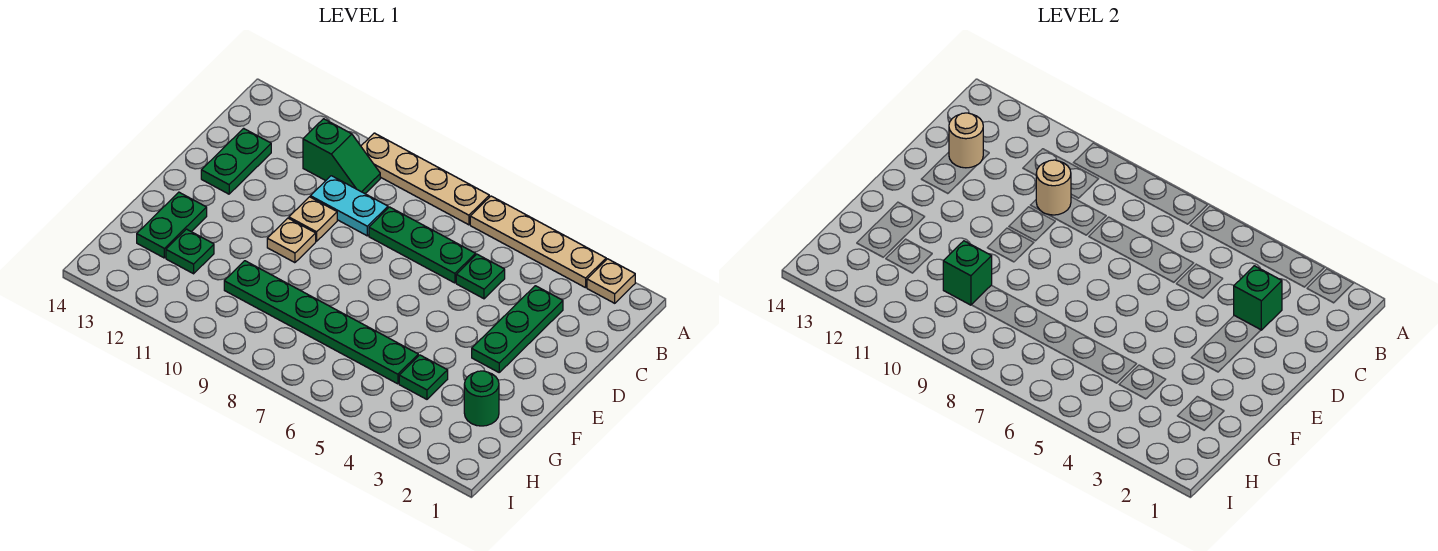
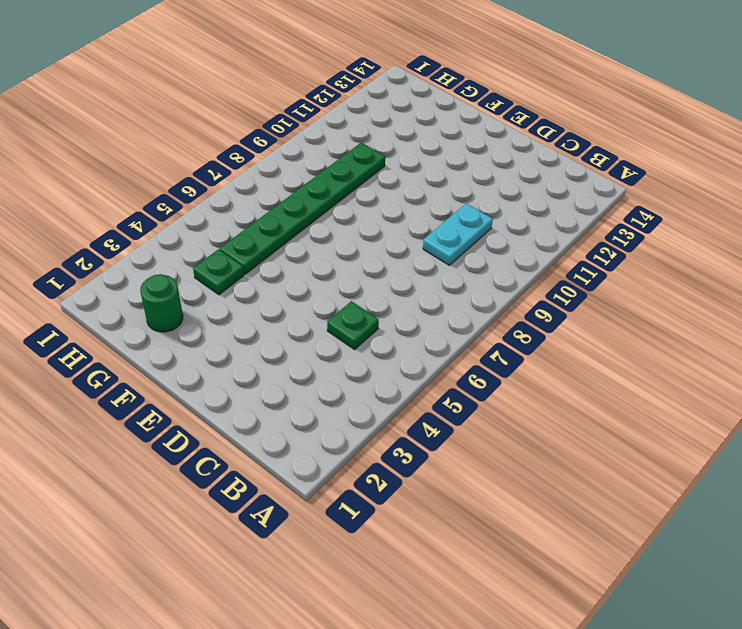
none -> tan 1x1 plate [587,259,635,303]
none -> tan 1x4 plate [470,196,606,288]
none -> tan 1x4 plate [361,133,489,225]

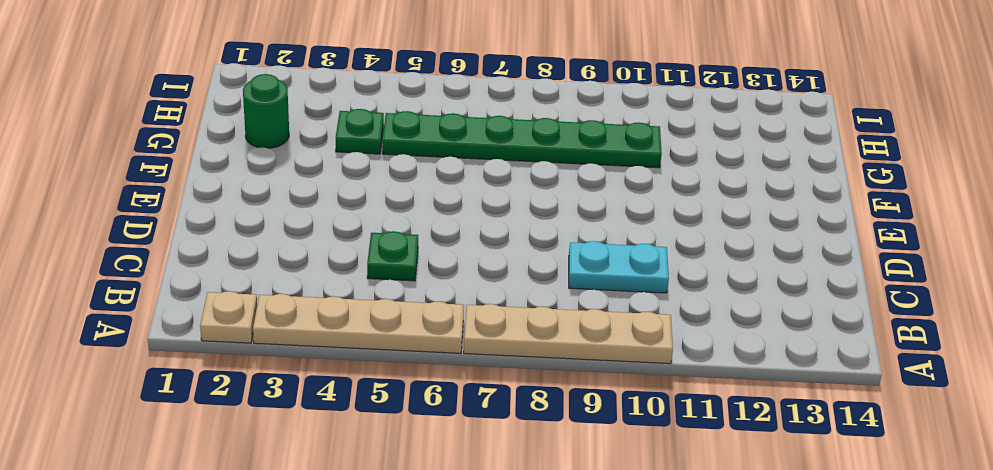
none -> green 1x2 slope [303,119,380,194]
none -> green 1x3 plate [472,286,563,372]
none -> green 1x3 plate [369,207,476,283]

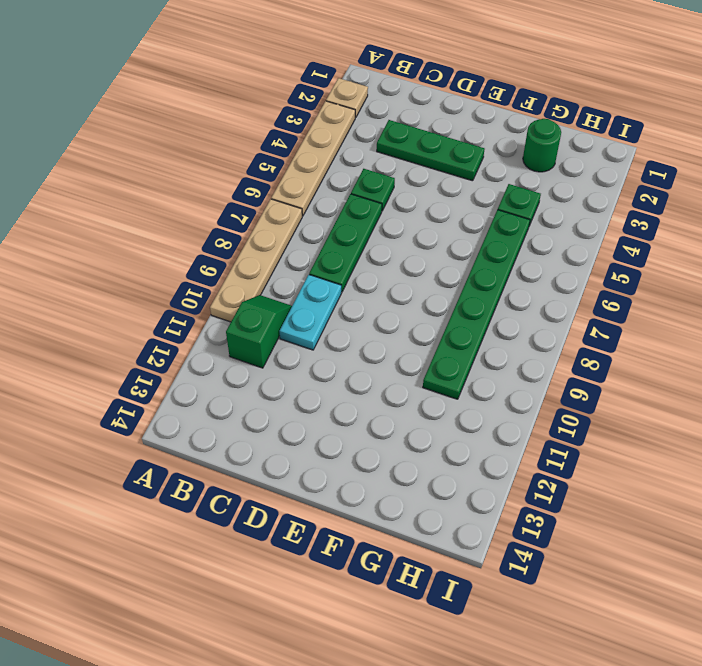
none -> green 1x2 plate [201,128,271,194]
none -> tan 1x1 plate [289,197,337,241]
none -> tan 1x1 plate [267,218,316,263]

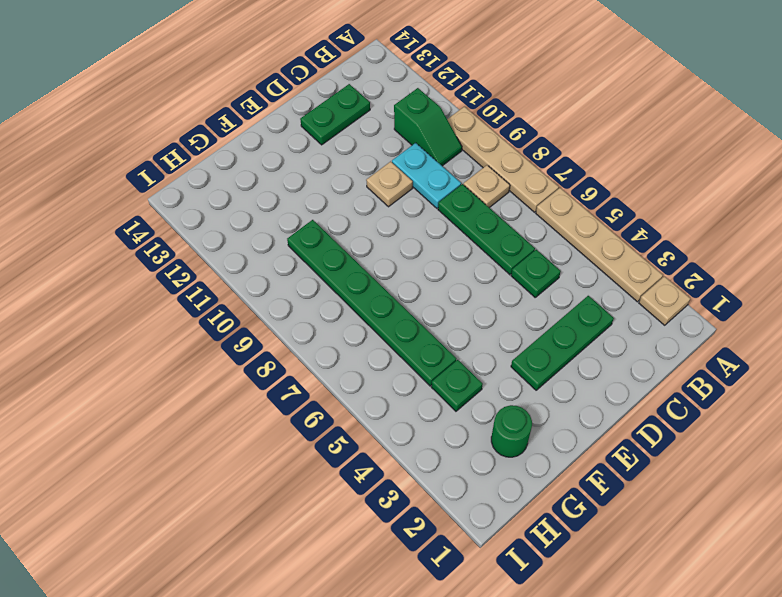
tan 1x1 plate [463,165,510,208] -> tan 1x1 plate moved to [267,218,316,263]
none -> green 1x2 plate [137,192,207,258]
none -> green 1x1 plate [166,229,214,274]
none -> green 1x1 brick [1234,266,1282,330]

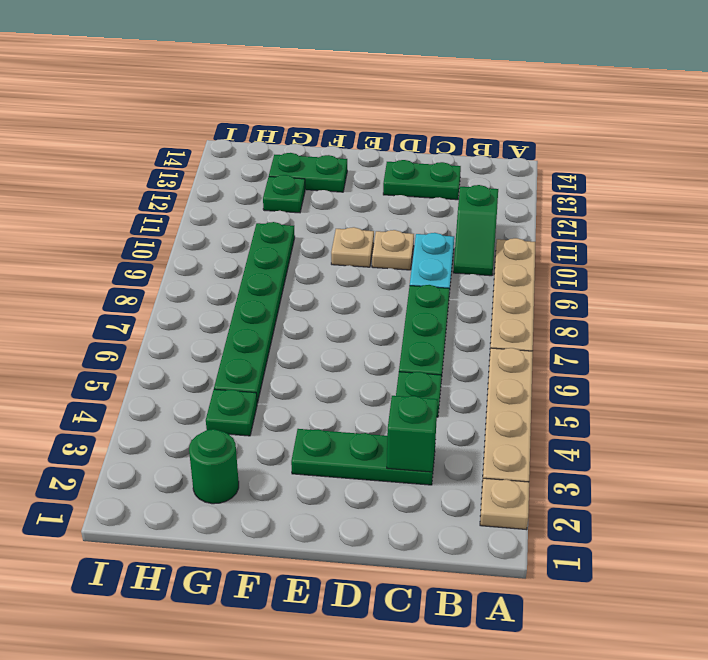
none -> tan 1x1 round brick [1036,160,1071,215]
none -> tan 1x1 round brick [949,113,983,168]
none -> green 1x1 brick [943,241,992,305]

